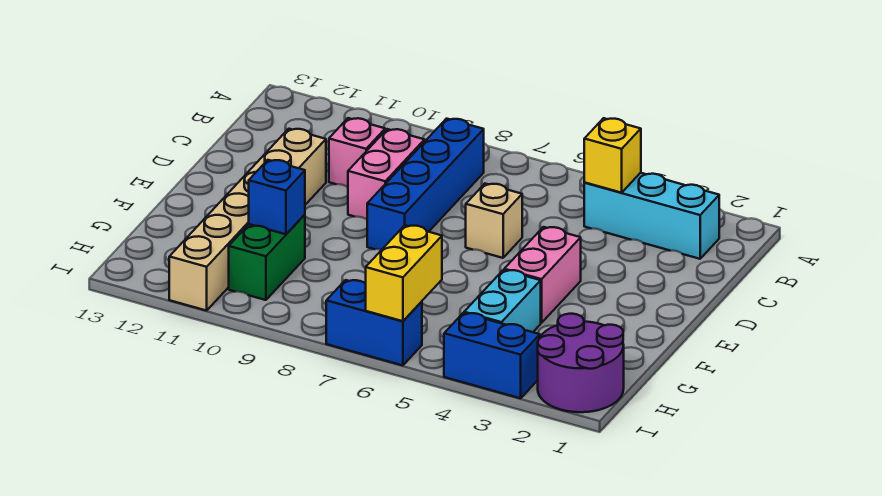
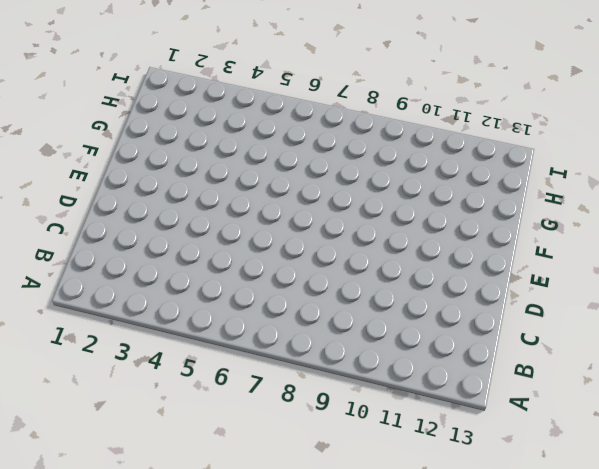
none -> cyan 1x3 brick [584,173,719,259]
none -> blue 1x4 brick [367,119,484,250]
none -> pink 1x2 brick [348,129,425,219]

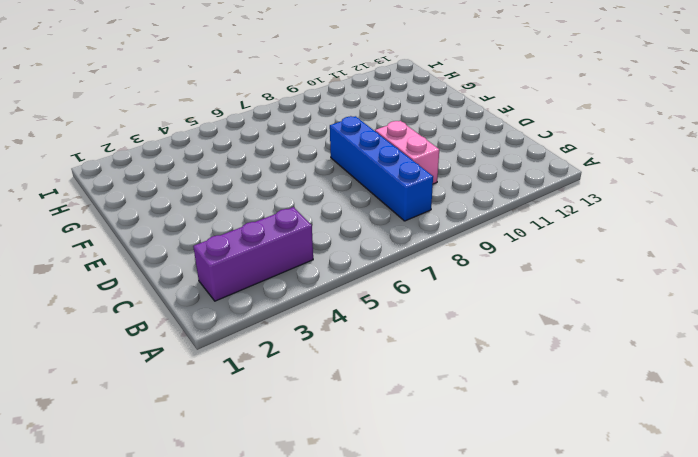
purple 1x3 brick [193,207,313,301] -> cyan 1x3 brick [584,173,719,259]
none -> pink 1x1 brick [329,118,385,187]
none -> tan 1x1 brick [466,184,522,258]
none -> tan 1x6 brick [169,129,326,311]

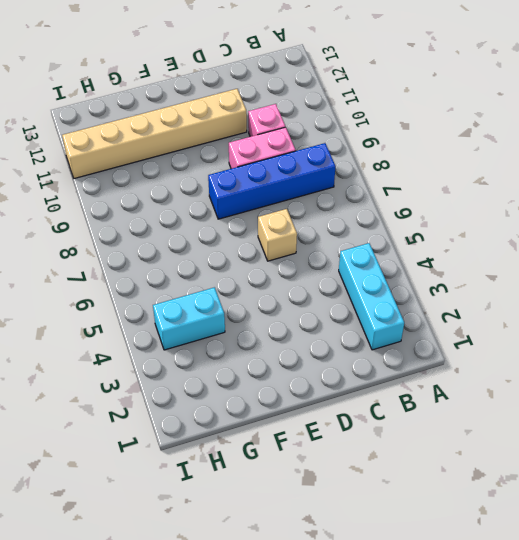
none -> pink 1x2 brick [504,227,581,323]
none -> green 1x2 brick [229,215,305,300]
none -> purple 2x2 round brick [538,314,624,412]

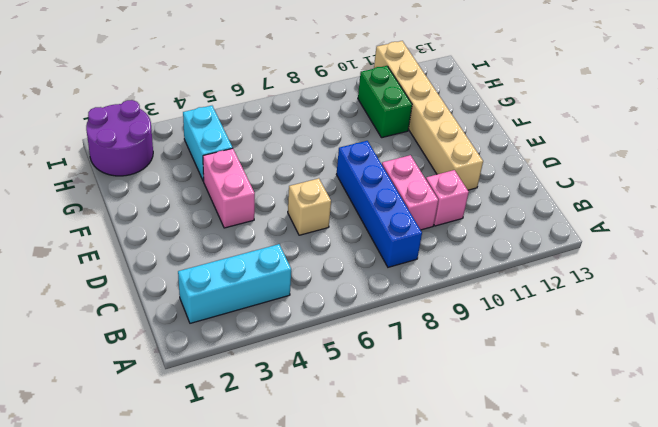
none -> blue 1x2 brick [444,313,540,398]
none -> blue 1x2 brick [326,280,422,365]
none -> yellow 1x1 brick [584,118,641,193]

